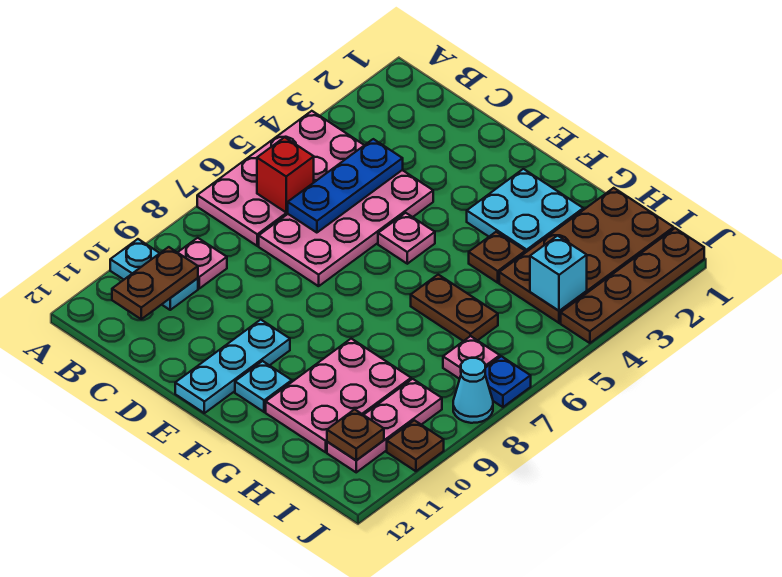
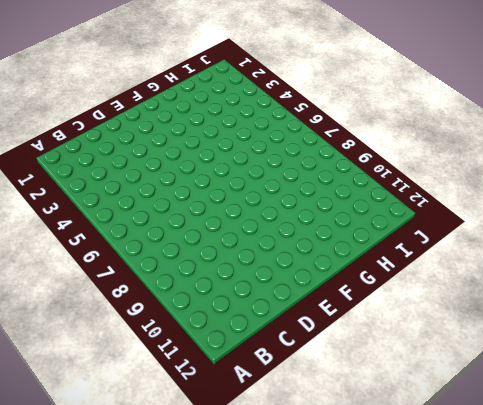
none -> pink 2x4 plate [197,111,364,246]
none -> cyan 1x2 plate [110,239,198,310]
none -> pink 1x1 plate [177,238,227,288]

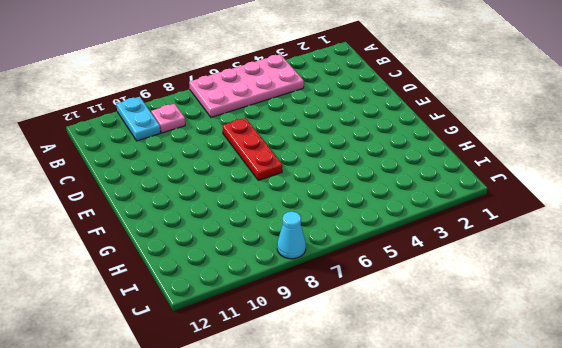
red 1x3 plate [222,118,282,180] -> pink 2x4 plate [259,170,433,286]
none -> pink 1x1 plate [378,213,435,264]
none -> cyan 1x3 plate [175,320,290,413]
none -> cyan 2x2 plate [467,169,583,253]

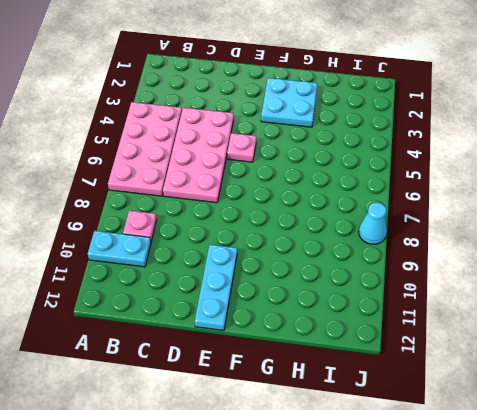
none -> cyan 1x1 plate [235,361,292,412]
none -> brown 1x1 plate [469,232,525,283]
none -> brown 1x2 plate [411,275,498,341]

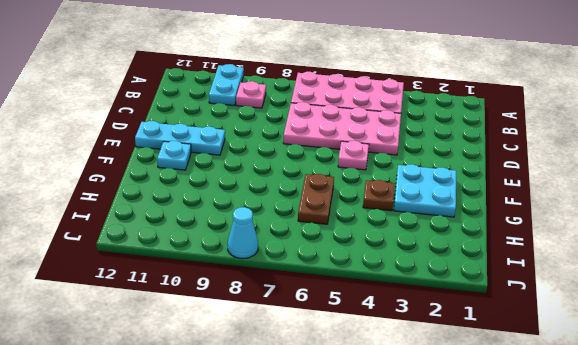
none -> pink 2x3 plate [266,339,411,452]
none -> brown 2x4 plate [499,188,674,323]
none -> pink 1x1 plate [443,336,500,379]

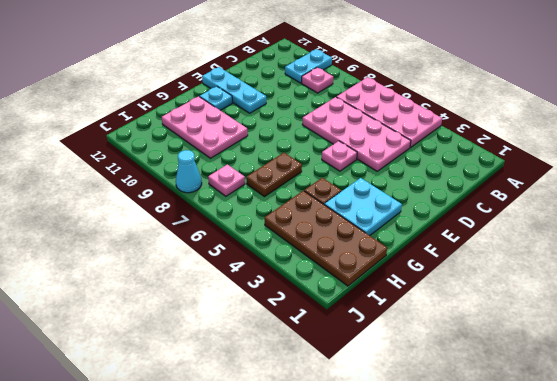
none -> pink 1x3 plate [327,379,442,472]
none -> brown 1x4 plate [561,228,704,343]
none -> blue 1x1 plate [485,356,531,407]

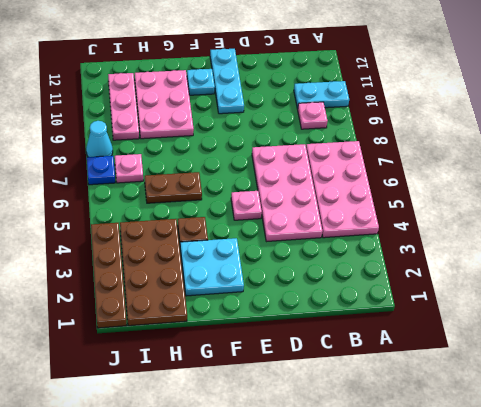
none -> brown 1x1 plate [387,420,444,471]
none -> red 1x1 brick [257,137,314,213]
none -> brown 1x2 plate [112,247,198,319]

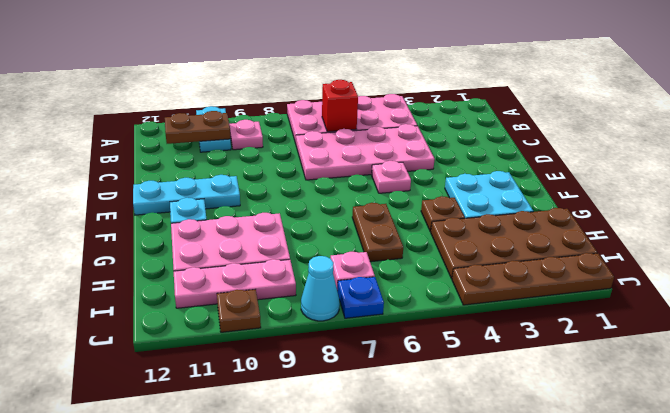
none -> blue 1x3 plate [288,139,403,233]
none -> cyan 1x1 brick [530,236,587,311]
none -> brown 1x1 plate [327,409,384,460]

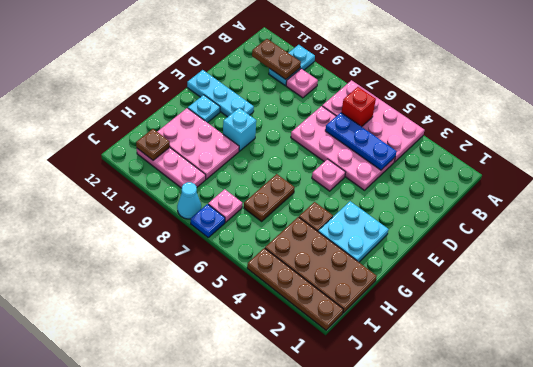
cyan 1x1 brick [223,108,256,151] -> cyan 1x1 brick moved to [530,236,587,311]
none -> brown 1x1 plate [387,420,444,471]

